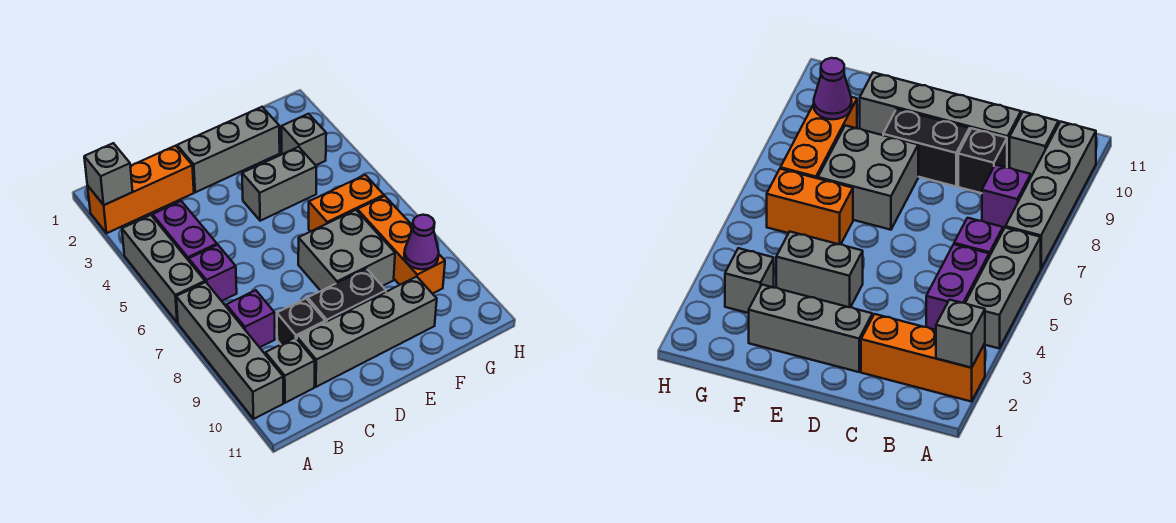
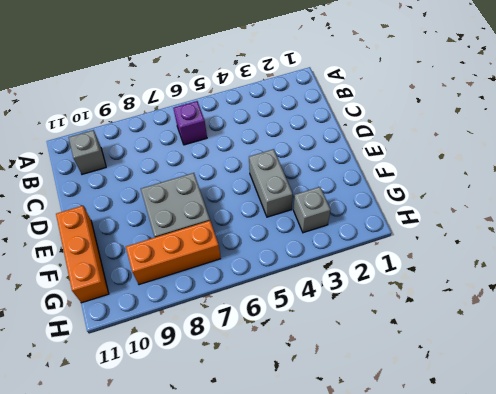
orange 1x3 brick [56,206,109,303] -> orange 1x3 brick moved to [87,146,194,233]
none -> grey 1x3 brick [122,215,205,323]
none -> grey 1x4 brick [176,282,283,419]
none -> purple 1x2 brick [153,201,217,261]

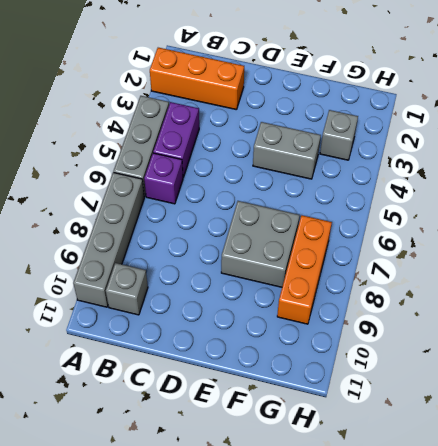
none -> purple 1x1 brick [226,290,275,347]
none -> black 1x1 brick [277,299,325,344]
none -> grey 1x4 brick [297,277,437,387]

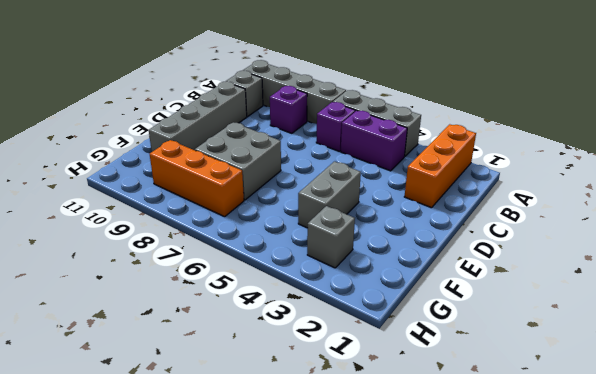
none -> black 1x1 brick [277,299,325,344]
none -> grey 1x3 brick [177,107,280,192]
none -> black 1x2 brick [308,269,386,322]

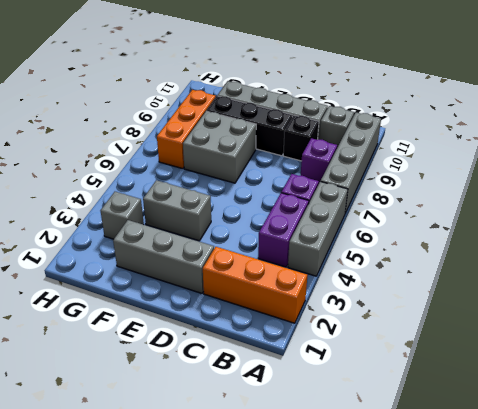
black 1x3 brick [207,96,292,156] -> black 1x2 brick [308,269,386,322]
none -> orange 1x2 brick [309,175,384,232]
none -> grey 1x1 brick [84,143,133,205]
none -> purple 1x1 cone [404,215,439,269]

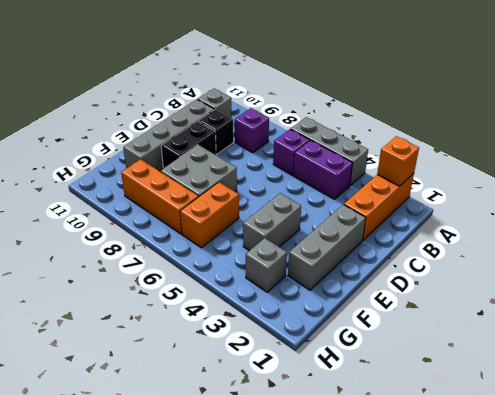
orange 1x1 brick [377,136,419,186] -> grey 1x1 brick [84,143,133,205]
none -> grey 1x4 brick [176,282,283,419]
none -> purple 1x1 cone [404,215,439,269]

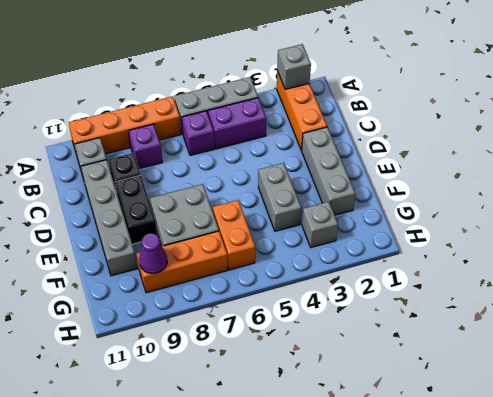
orange 1x4 brick [68,96,181,155] -> grey 1x4 brick [176,282,283,419]

